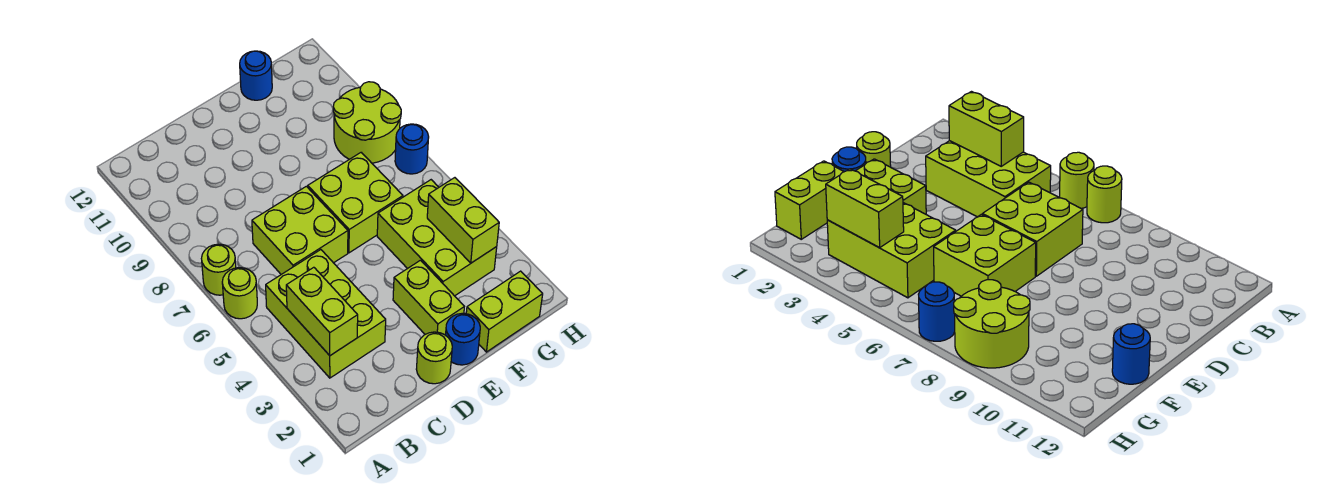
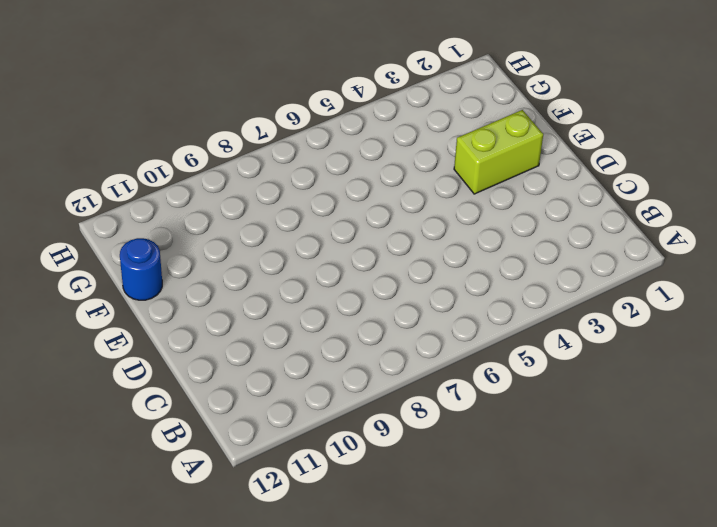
none -> lime 1x1 round brick [222,268,257,319]
none -> lime 1x1 round brick [201,244,236,295]
none -> lime 2x3 brick [266,250,386,378]

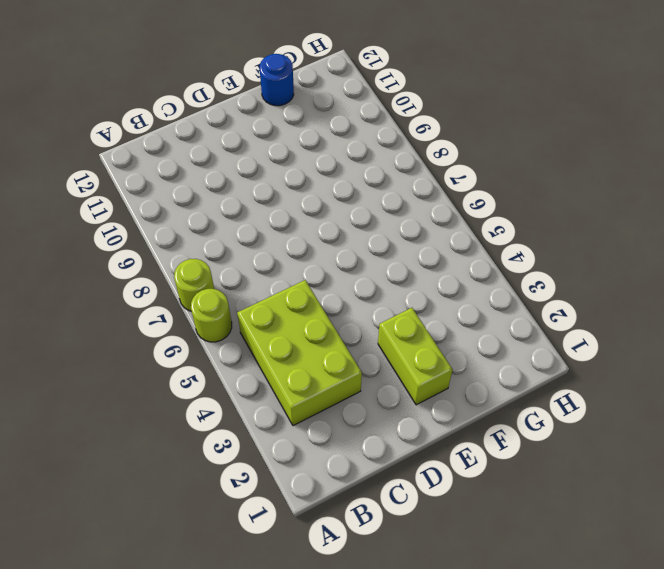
none -> lime 2x2 brick [252,186,348,274]
none -> lime 1x1 round brick [416,332,452,384]
none -> blue 1x1 round brick [446,313,480,365]

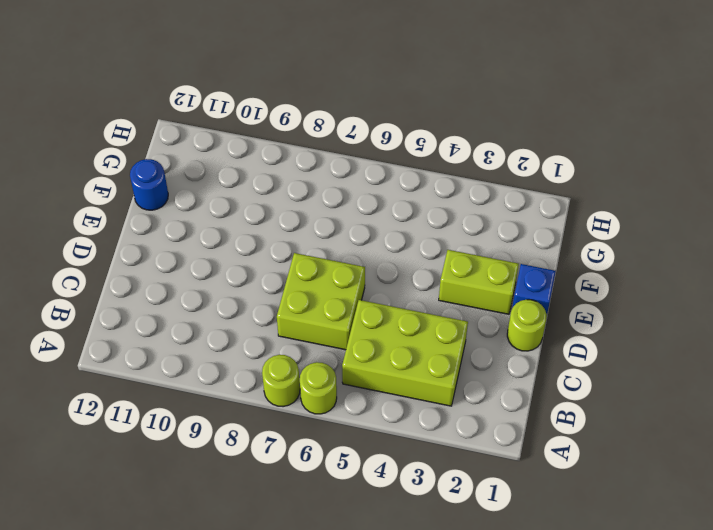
blue 1x1 brick [512,264,556,314] -> blue 1x1 round brick [446,313,480,365]
none -> lime 2x2 brick [308,153,403,253]
none -> lime 1x2 brick [466,271,543,352]
none -> lime 2x3 brick [377,180,497,296]

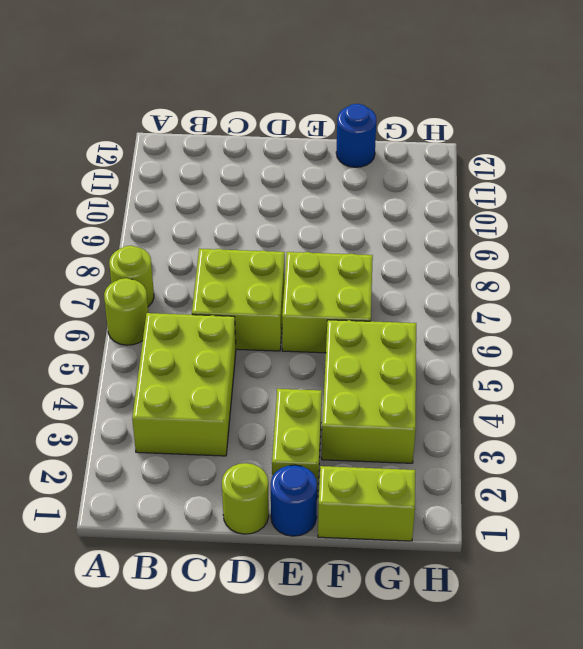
none -> lime 2x2 round brick [333,82,401,163]
none -> blue 1x1 round brick [395,124,429,174]
none -> lime 1x2 brick [286,267,358,356]

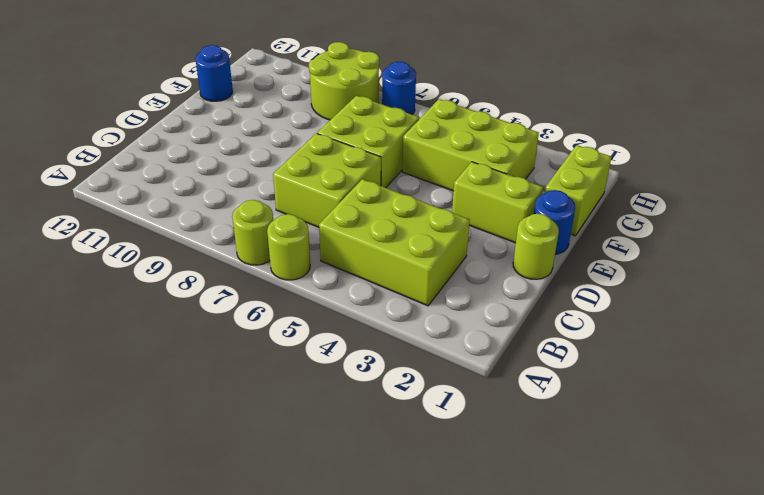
none -> lime 1x2 brick [286,267,358,356]
none -> lime 1x2 brick [427,178,499,263]

